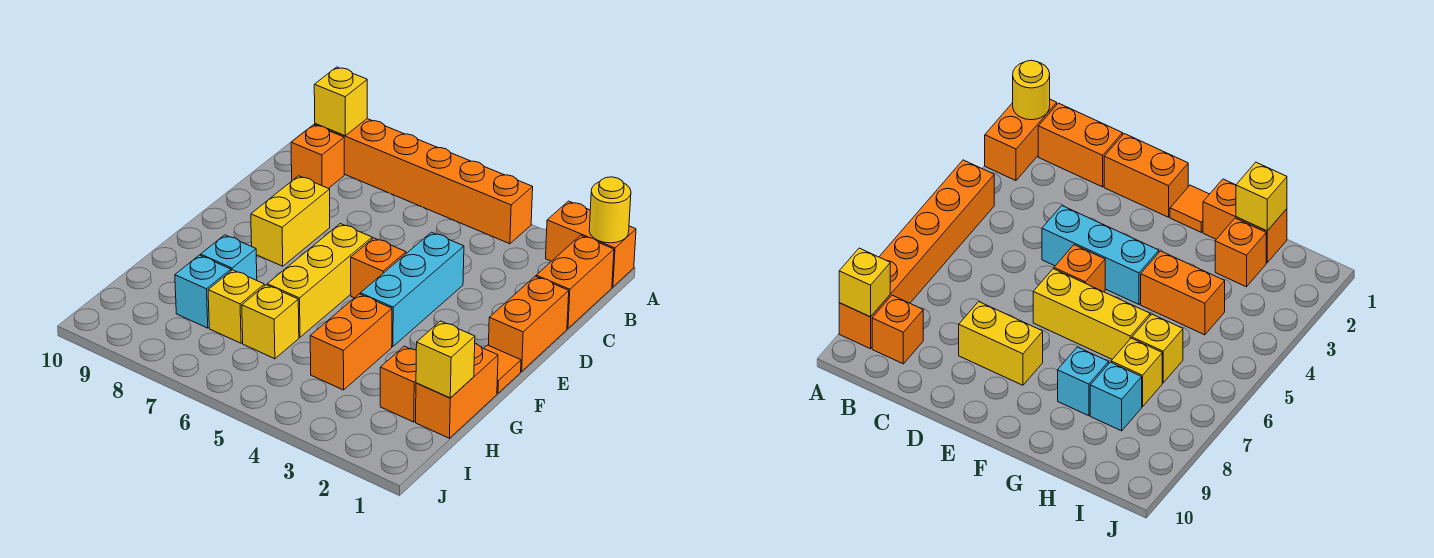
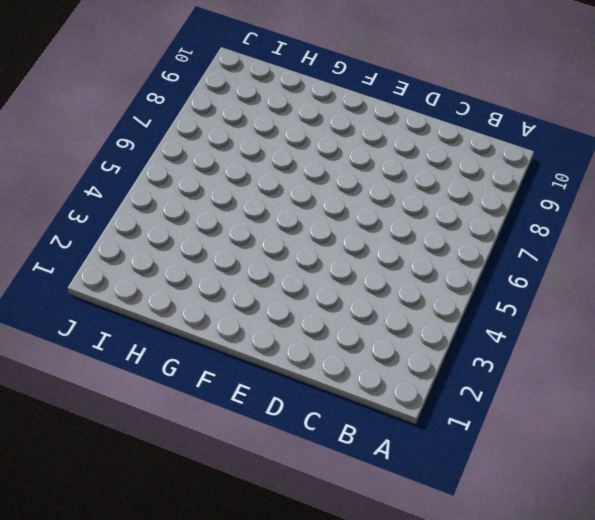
none -> orange 1x2 brick [546,201,636,287]
none -> orange 1x6 brick [315,119,533,244]
none -> orange 1x2 brick [536,235,614,329]

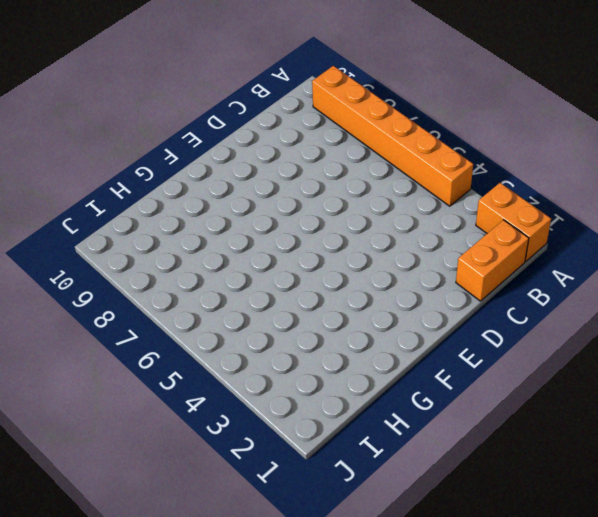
none -> orange 1x1 brick [291,125,344,188]
none -> orange 1x2 brick [489,276,569,371]
none -> cyan 1x3 brick [360,232,464,347]

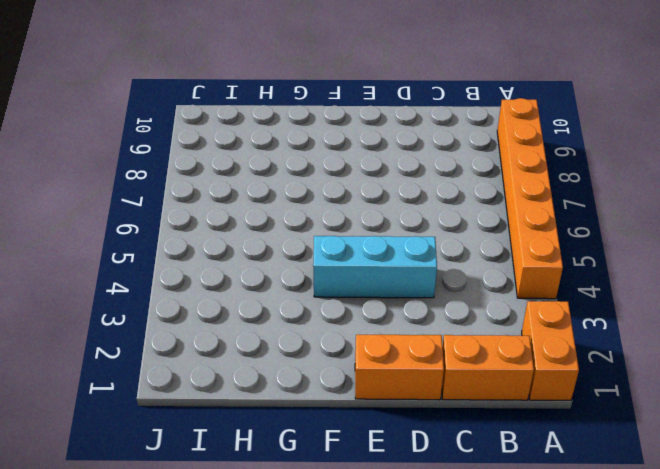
none -> orange 1x1 brick [291,125,344,188]
none -> yellow 1x2 brick [251,176,330,266]
none -> orange 1x1 brick [351,238,406,298]

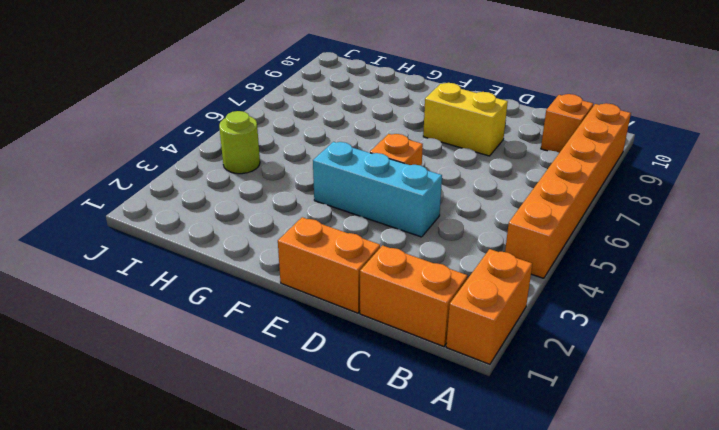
lime 1x1 round brick [219,111,260,174] -> none
none -> yellow 1x3 brick [267,224,372,337]
none -> orange 1x1 tile [484,345,521,393]
none -> orange 1x2 brick [416,344,498,438]

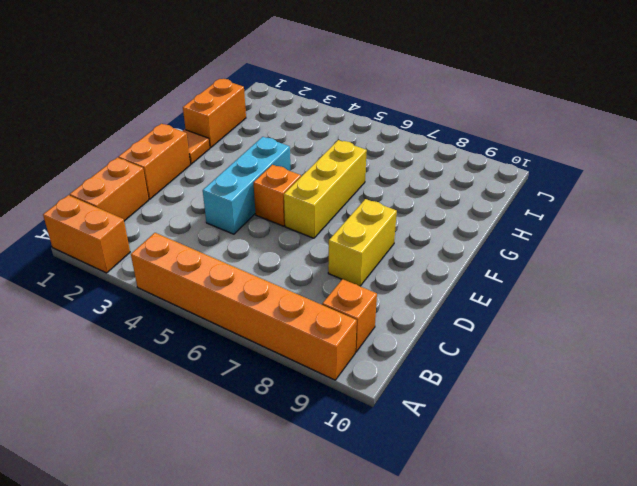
none -> orange 1x2 brick [310,294,392,390]
none -> cyan 1x1 brick [201,235,257,280]
none -> orange 1x1 brick [380,346,416,422]

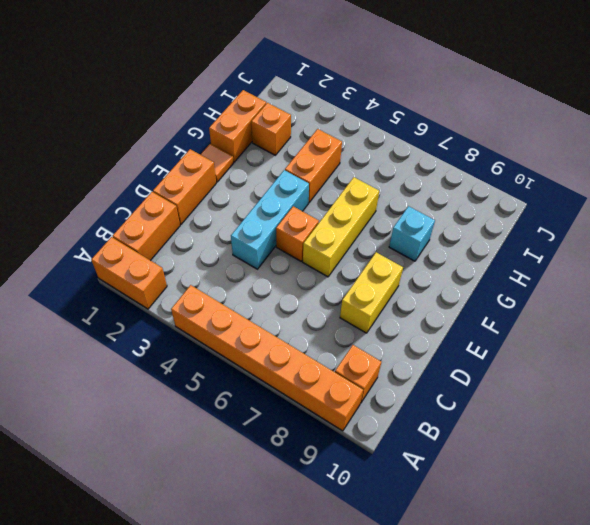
none -> yellow 1x1 brick [242,285,299,359]
none -> yellow 1x1 brick [208,270,264,343]
none -> cyan 1x1 brick [175,255,231,328]

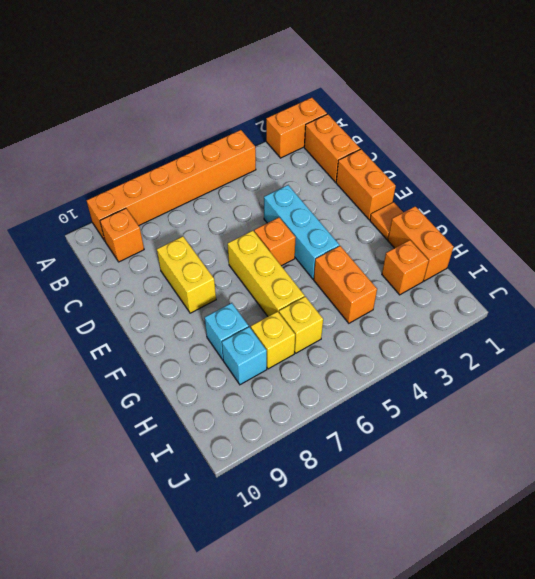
none -> yellow 1x1 round brick [589,177,631,243]
none -> yellow 1x1 brick [314,67,367,136]
none -> yellow 1x1 brick [416,321,475,398]

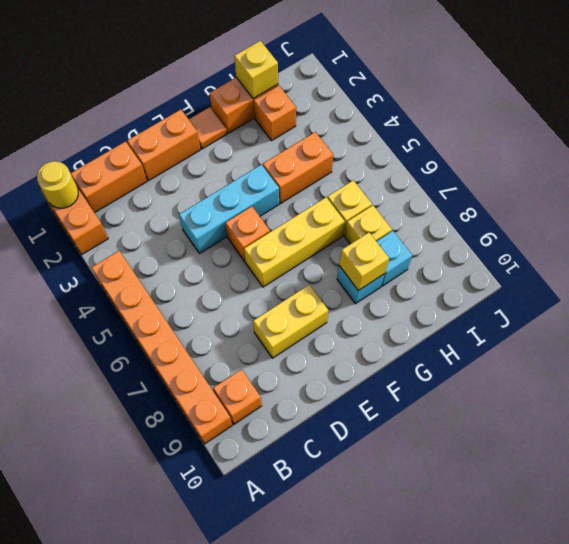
yellow 1x1 brick [339,233,389,291] -> yellow 1x1 brick moved to [314,67,367,136]

